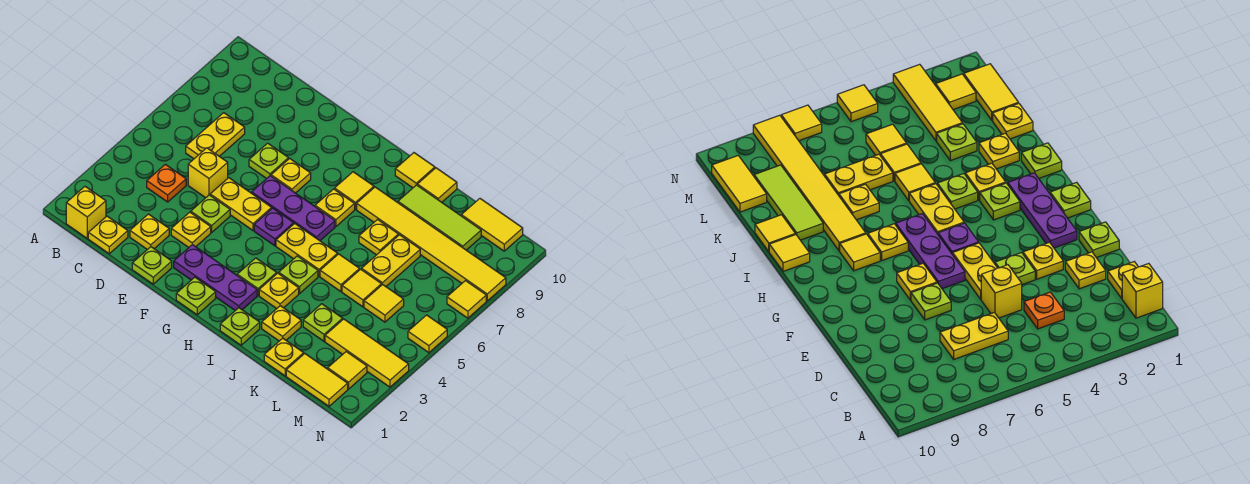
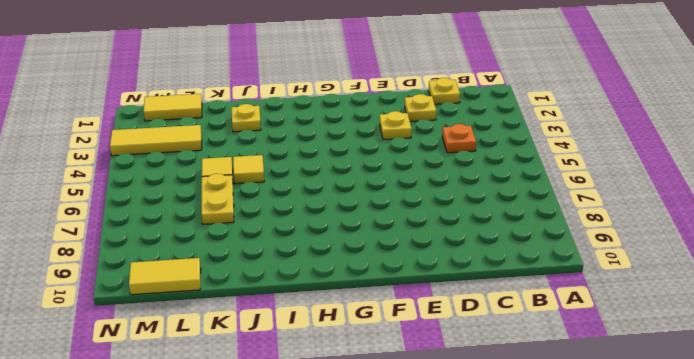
none -> yellow 1x1 brick [66,187,106,238]
none -> yellow 1x2 plate [186,113,245,159]
none -> yellow 1x1 brick [188,148,228,198]
none -> lime 1x1 plate [132,247,172,284]

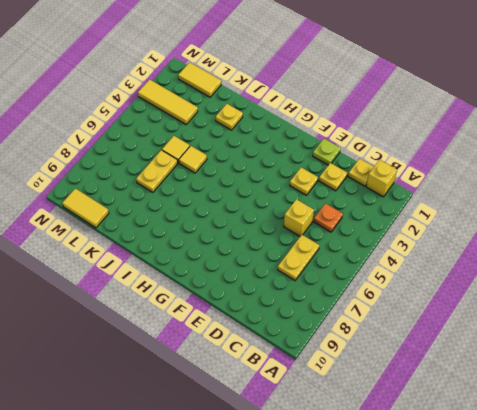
none -> lime 1x1 plate [191,195,230,232]
none -> yellow 1x2 plate [210,178,272,230]
none -> lime 1x1 plate [249,143,289,179]
none -> purple 1x3 plate [174,245,257,310]

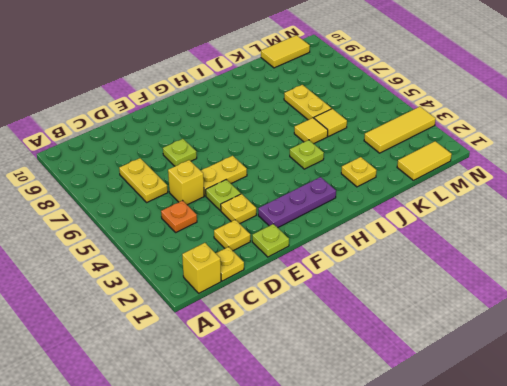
none -> purple 1x3 plate [252,176,335,241]
none -> yellow 1x1 plate [271,158,311,193]
none -> lime 1x1 plate [176,277,216,315]
none -> purple 1x1 plate [254,208,294,246]

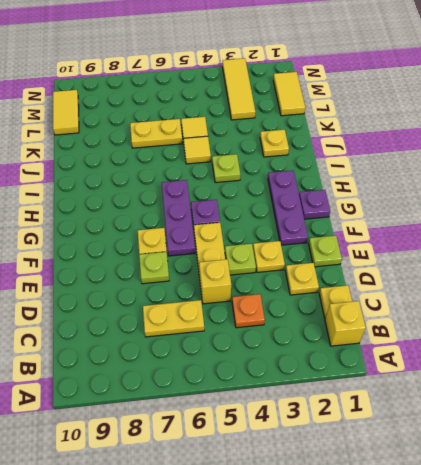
purple 1x1 plate [299,190,330,219] -> lime 1x1 plate [176,277,216,315]
none -> lime 1x1 plate [237,258,277,296]
none -> yellow 1x2 plate [276,223,338,276]
none -> yellow 1x1 plate [315,189,355,227]
none -> yellow 1x1 tile [335,172,374,209]

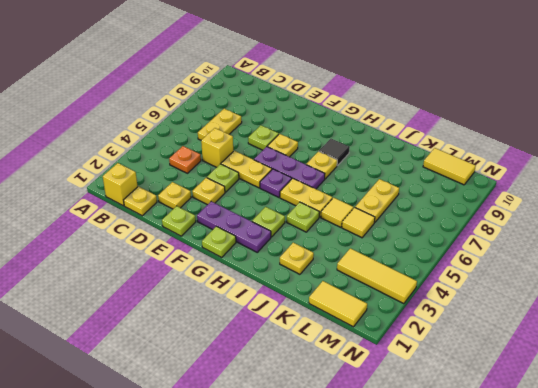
black 1x1 tile [319,139,350,166] -> yellow 1x1 tile [335,172,374,209]
none -> lime 1x1 plate [220,308,260,345]
none -> yellow 1x1 plate [259,273,299,309]
none -> yellow 1x6 tile [357,187,506,301]
none -> yellow 1x1 tile [395,153,435,188]

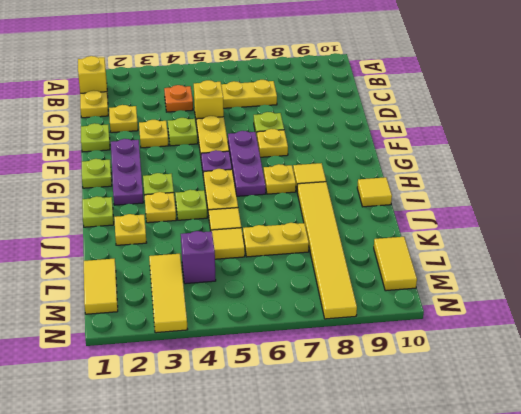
purple 1x1 brick [181,231,216,284] -> none
none -> yellow 1x1 plate [359,220,398,255]
none -> lime 1x3 tile [398,185,481,250]
none -> yellow 1x1 tile [417,168,457,202]
none -> yellow 1x1 plate [264,338,304,376]

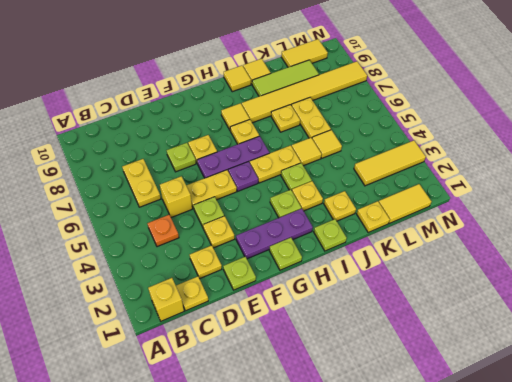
none -> lime 1x1 plate [303,304,343,341]
none -> yellow 1x1 tile [364,284,404,322]
none -> yellow 1x1 tile [328,352,367,389]
none -> yellow 1x1 tile [408,315,447,353]

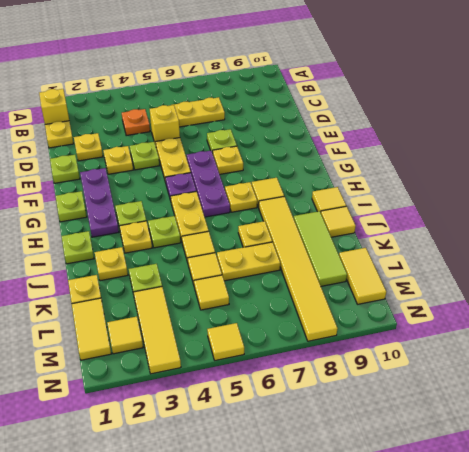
none -> yellow 1x1 tile [447,281,486,318]

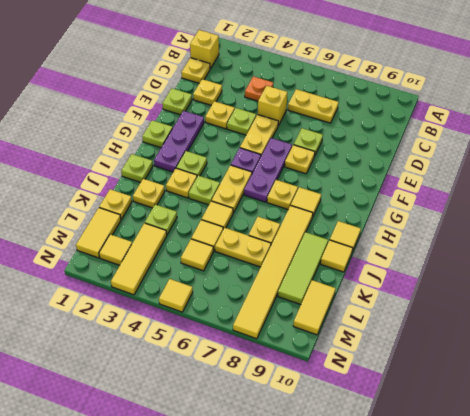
none -> yellow 1x1 tile [447,281,486,318]

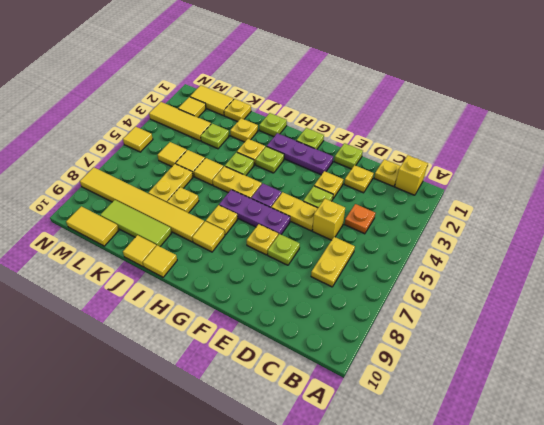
none -> yellow 1x1 tile [447,281,486,318]

